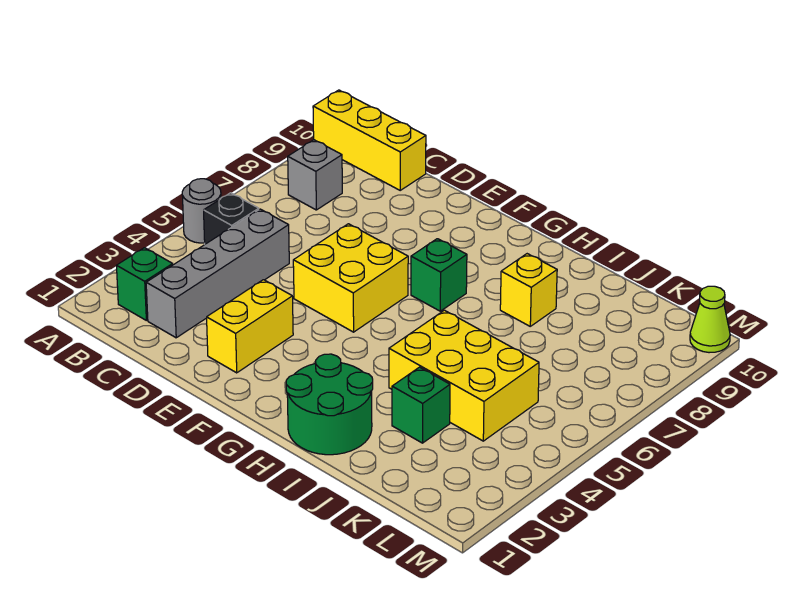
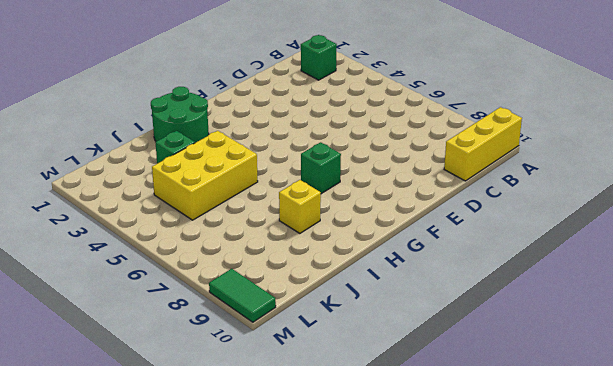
green 1x2 tile [209,269,276,322] -> lime 1x1 cone [690,286,730,353]
none -> grey 1x1 round brick [182,179,221,243]
none -> black 1x1 brick [204,193,259,244]
none -> grey 1x1 brick [288,140,342,210]

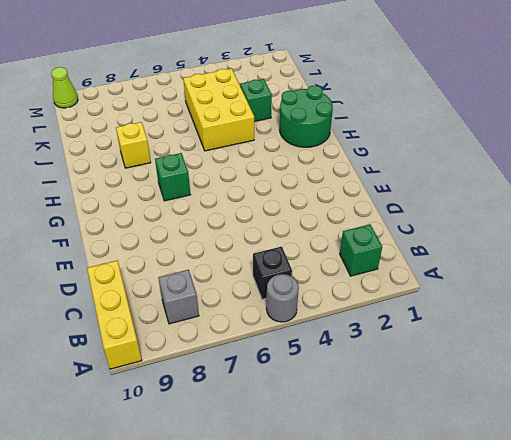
none -> grey 1x4 brick [146,209,289,338]
none -> yellow 1x2 brick [207,280,293,373]
none -> yellow 2x2 brick [293,224,408,332]

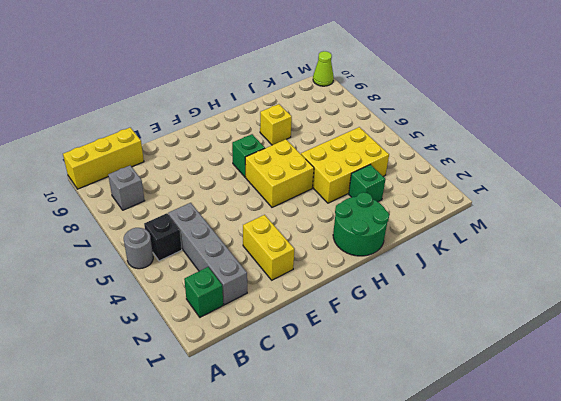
yellow 2x2 brick [245,140,314,207] -> yellow 2x2 brick moved to [293,224,408,332]

